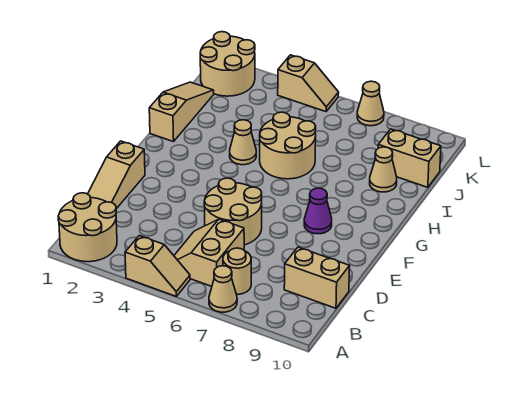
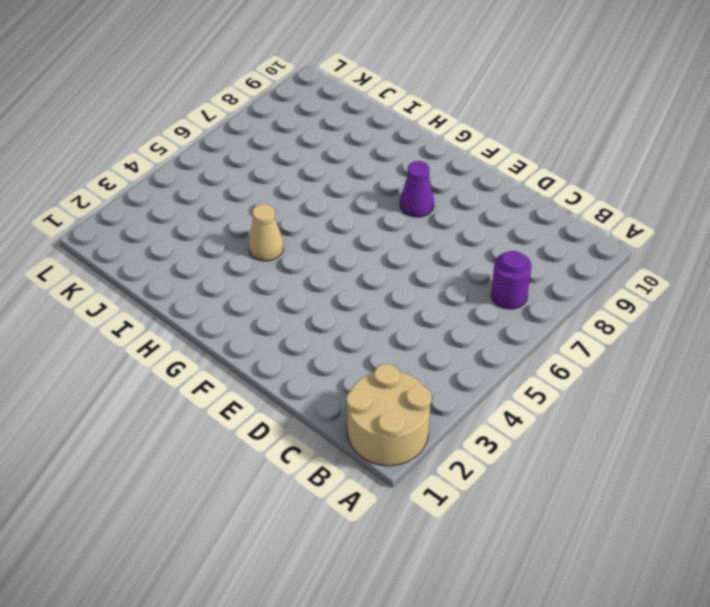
purple 1x1 round brick [491,251,532,309] -> tan 1x1 round brick [223,248,251,294]
none -> tan 1x2 slope [125,236,190,296]
none -> tan 1x1 cone [209,266,237,312]
none -> tan 2x2 slope [174,219,244,286]

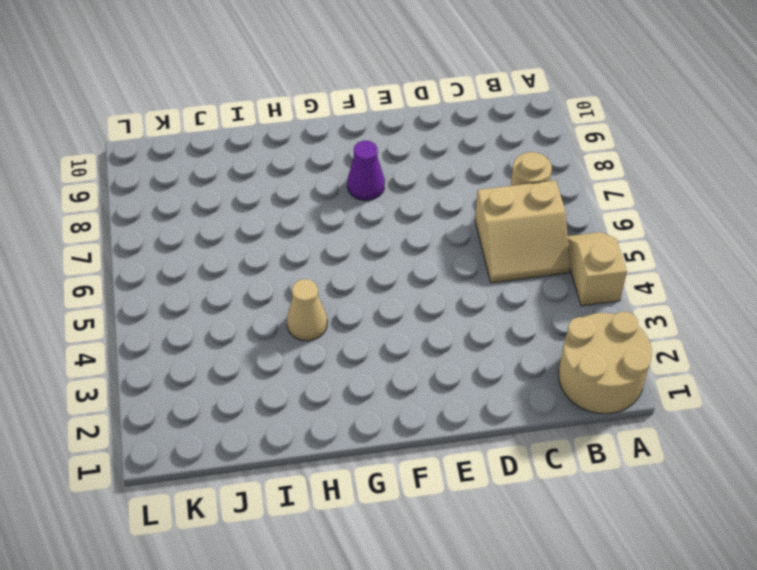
none -> tan 1x1 cone [209,266,237,312]
none -> tan 1x3 slope [88,141,145,209]
none -> tan 1x2 brick [284,247,350,308]

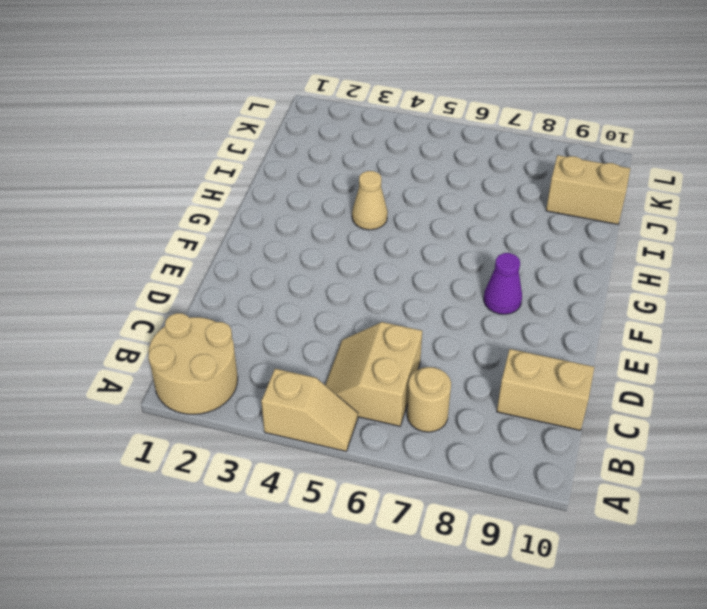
none -> tan 1x1 cone [209,266,237,312]
none -> tan 1x3 slope [88,141,145,209]
none -> tan 2x2 round brick [204,178,262,245]

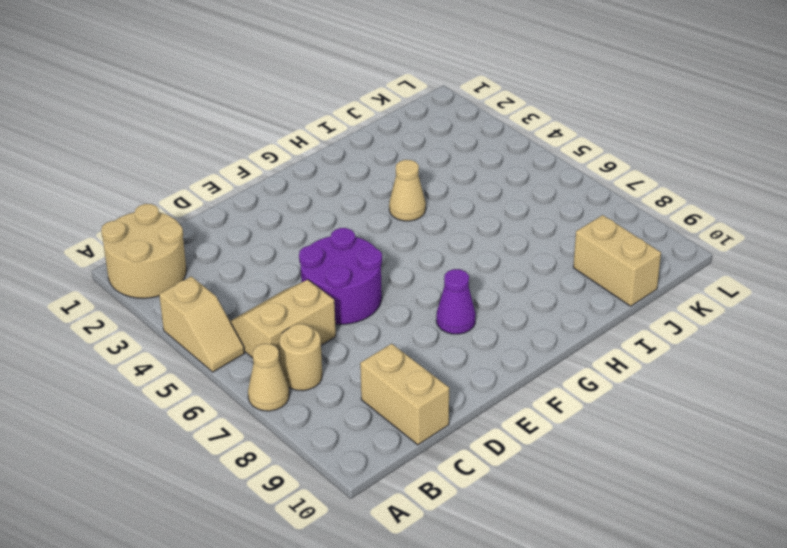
purple 2x2 round brick [299,228,382,324] -> tan 2x2 round brick [204,178,262,245]
none -> tan 1x3 slope [88,141,145,209]
none -> tan 1x3 slope [149,82,214,142]
none -> tan 2x2 round brick [260,112,316,179]

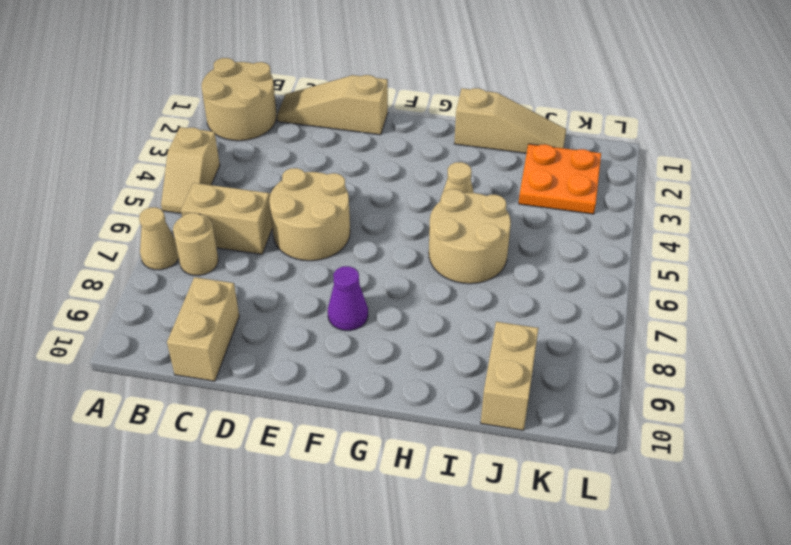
orange 2x2 plate [519,144,601,214] -> tan 2x2 round brick [200,32,255,96]
none -> tan 1x1 cone [370,147,397,192]
none -> tan 1x2 slope [278,55,339,112]
none -> tan 1x1 cone [357,81,384,126]

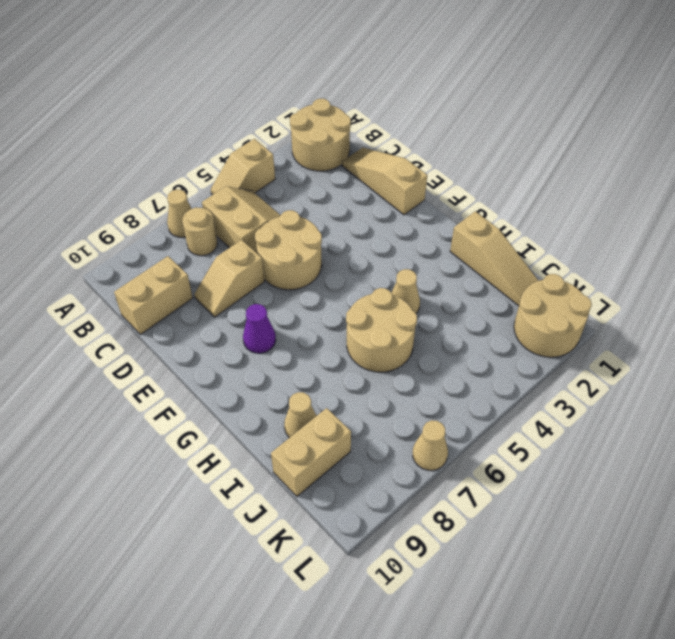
tan 1x2 slope [194,240,265,317] -> tan 1x2 slope moved to [278,55,339,112]

